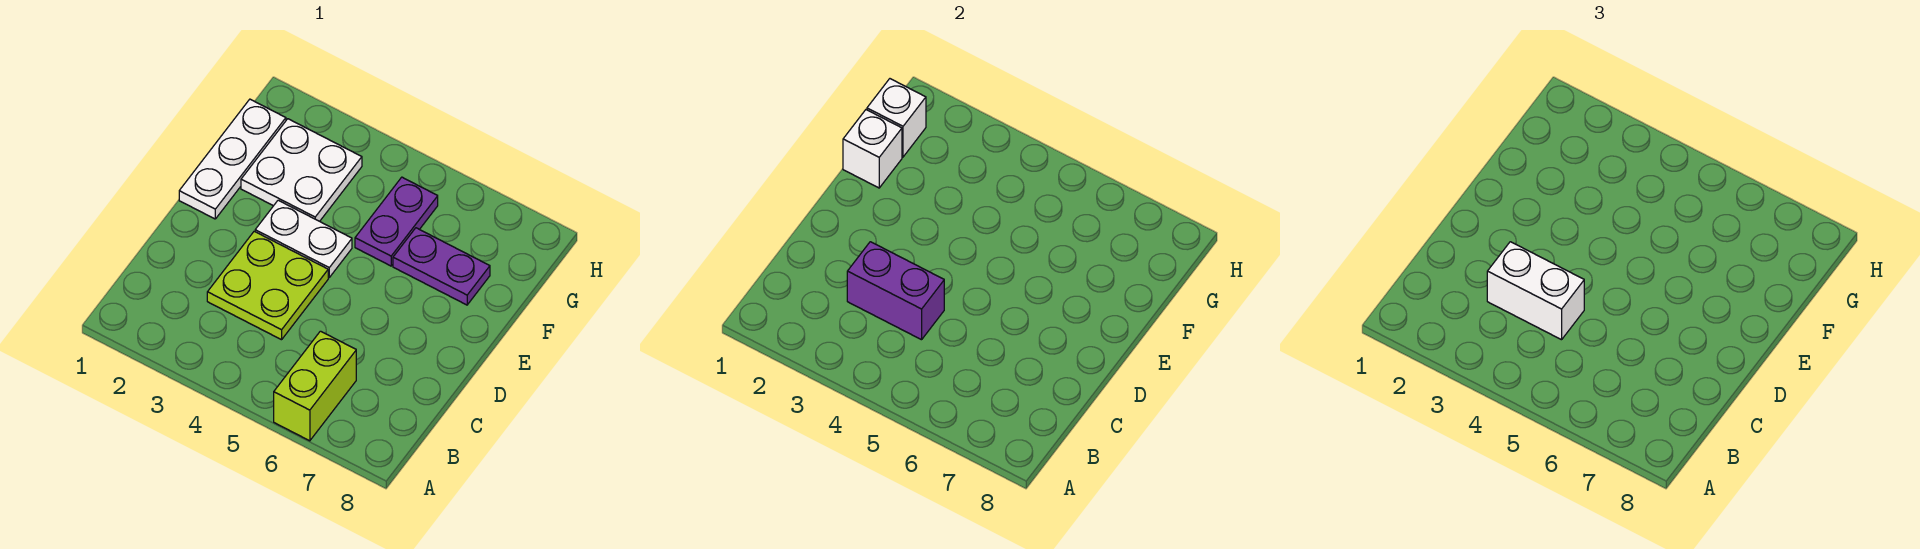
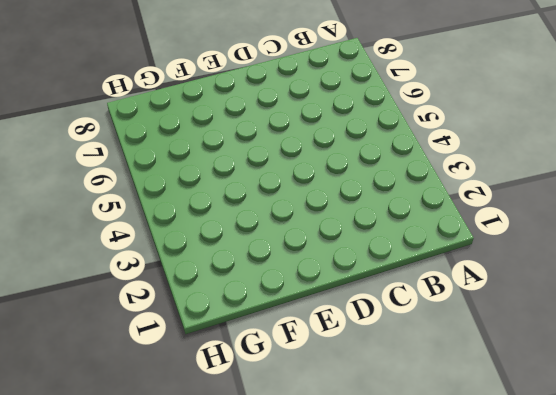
none -> lime 1x2 brick [274,331,356,441]
none -> lime 2x2 plate [207,231,328,340]

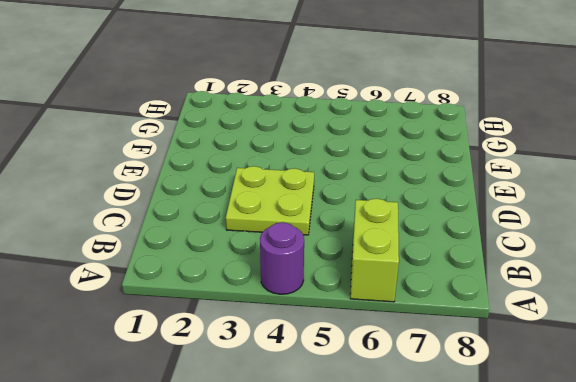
purple 1x1 round brick [260,222,304,294] -> none
none -> white 1x3 plate [179,99,286,219]
none -> white 1x2 plate [255,200,352,277]

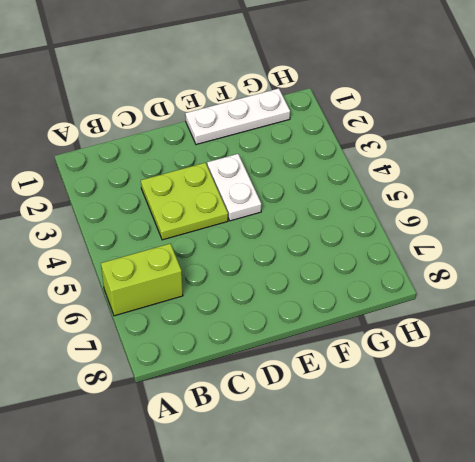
none -> white 2x2 plate [241,119,362,221]
none -> purple 1x2 plate [355,177,438,266]

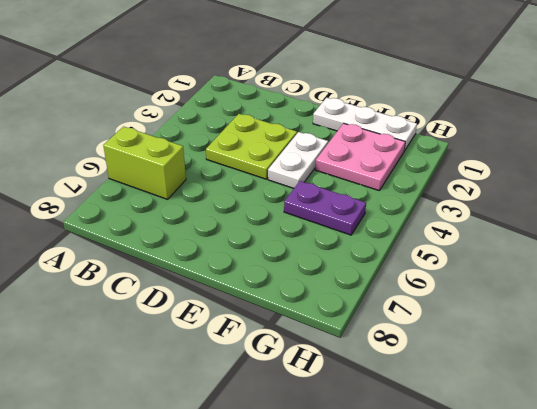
pink 2x2 plate [315,123,405,191] -> white 2x2 plate [241,119,362,221]
none -> purple 1x2 plate [393,228,490,305]
none -> purple 1x2 brick [847,242,944,340]

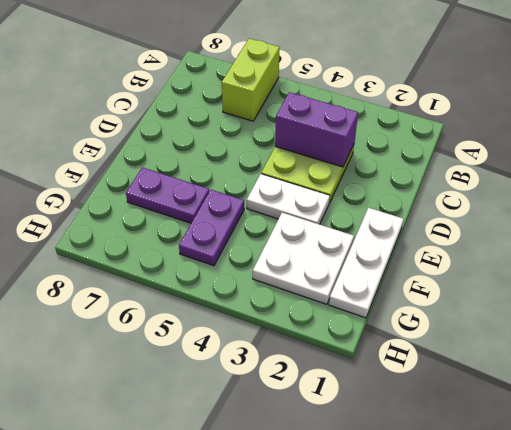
none -> white 1x1 brick [843,110,902,188]
none -> white 1x1 brick [867,79,926,157]

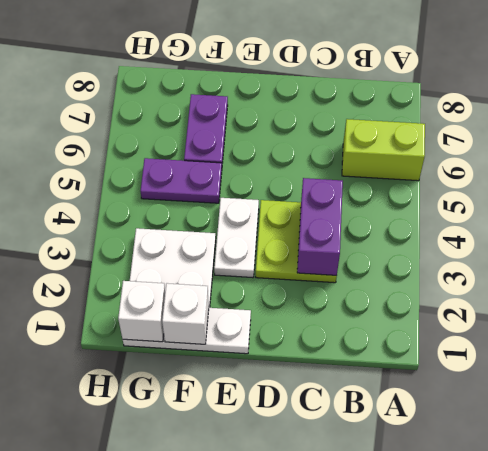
none -> white 1x2 brick [1487,242,1584,340]

